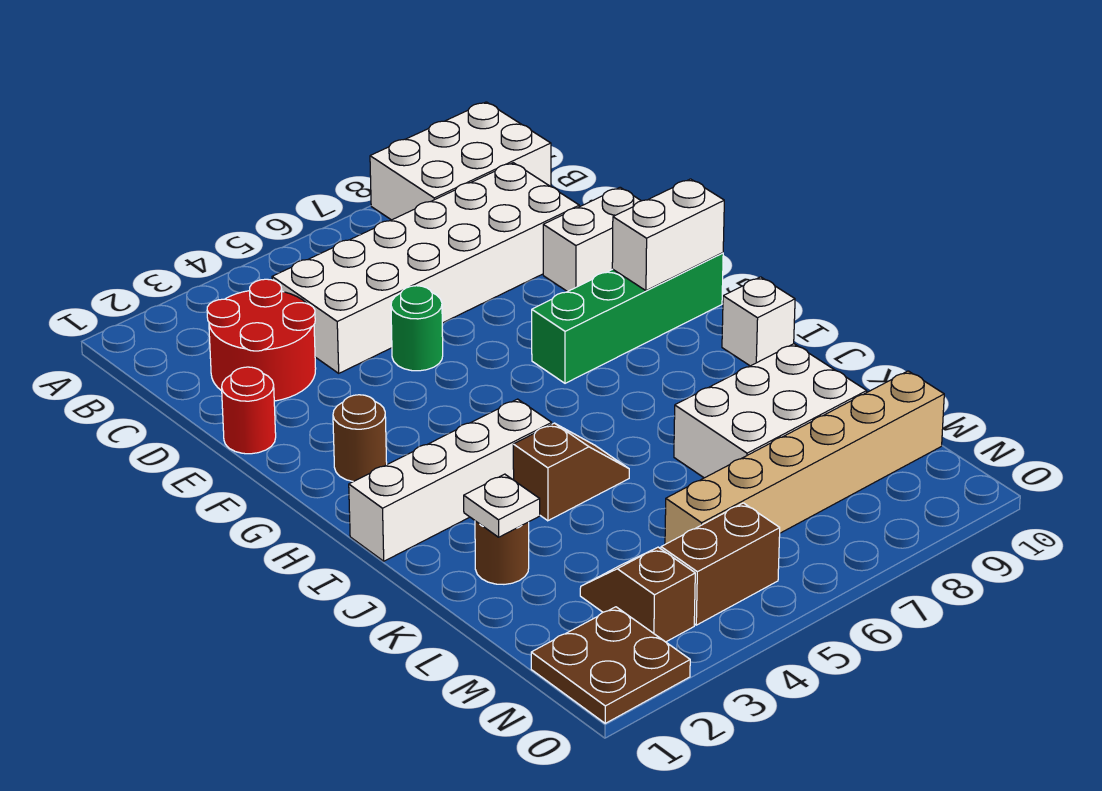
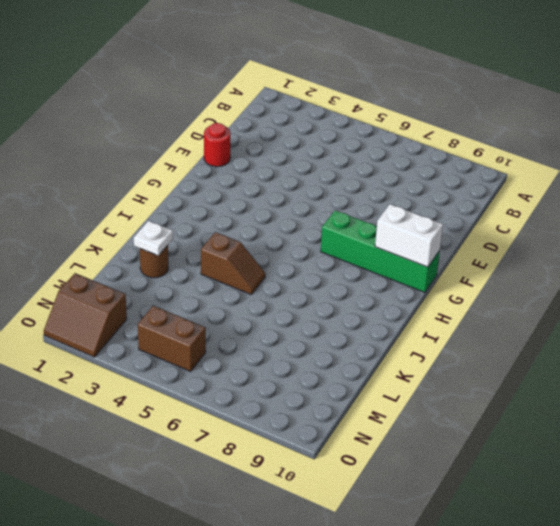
brown 2x2 slope [44,273,127,357] -> brown 2x2 plate [531,607,690,723]
none -> white 2x3 brick [370,102,551,220]
none -> red 2x2 round brick [207,279,316,401]
none -> white 2x6 brick [272,163,579,373]

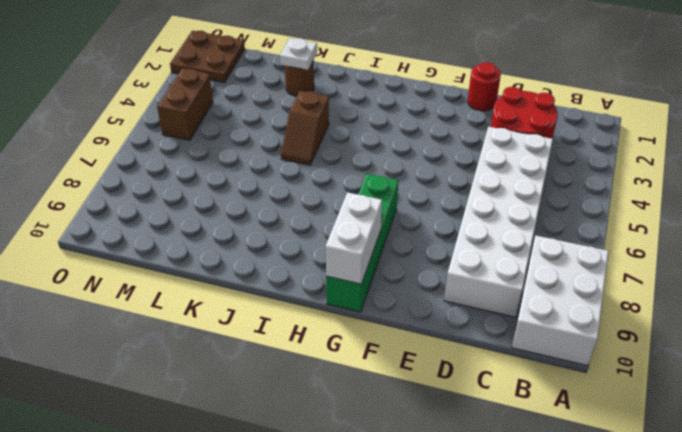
none -> green 1x1 round brick [391,286,443,371]
none -> white 1x2 brick [543,187,641,292]
none -> brown 1x1 round brick [333,395,387,482]

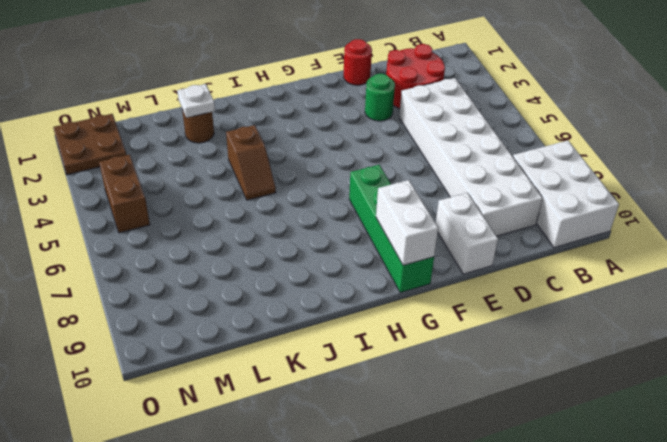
green 1x1 round brick [365,74,395,121] -> green 1x1 round brick moved to [391,286,443,371]
none -> brown 1x1 round brick [333,395,387,482]
none -> white 1x4 brick [349,399,552,561]
none -> white 1x1 brick [722,277,795,366]

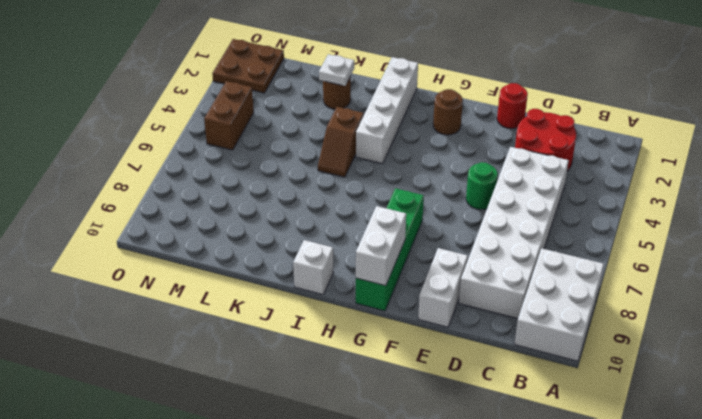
none -> white 2x3 brick [674,344,867,478]
none -> brown 1x2 slope [580,547,695,642]
none -> tan 1x6 brick [665,371,944,544]

